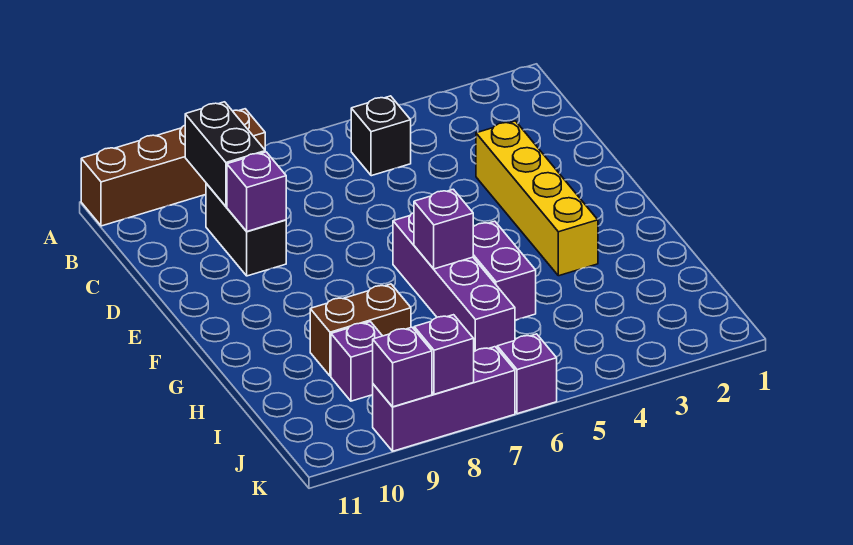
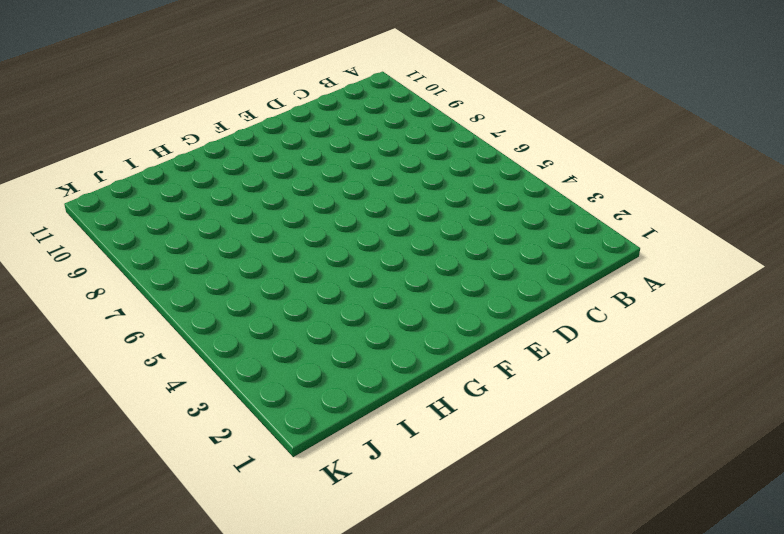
none -> brown 1x4 brick [81,109,265,226]
none -> black 1x1 brick [351,96,411,176]
none -> black 1x2 brick [206,184,286,276]

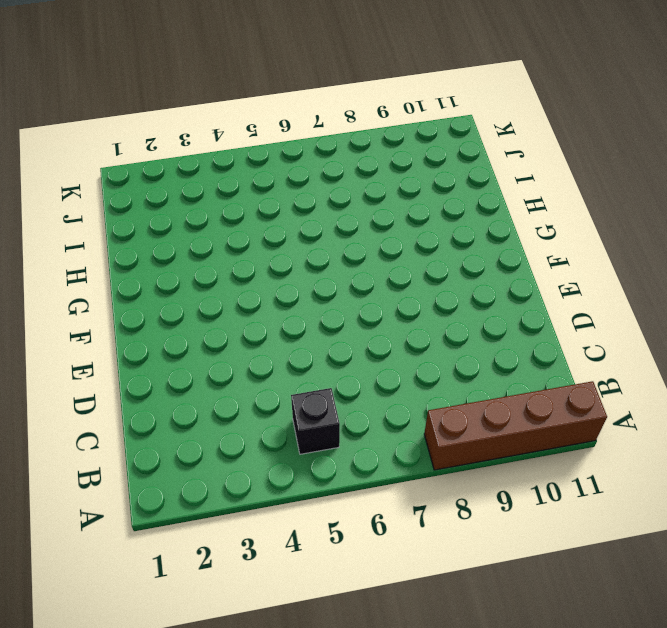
none -> black 1x2 brick [206,184,286,276]
none -> yellow 1x4 brick [476,121,598,276]
none -> purple 1x4 brick [393,213,515,352]

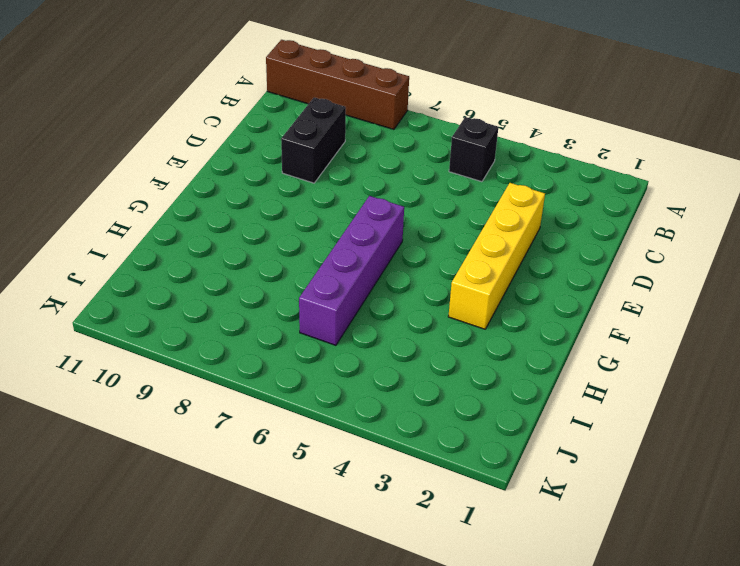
none -> purple 1x2 brick [473,221,536,320]
none -> brown 1x2 brick [310,284,411,376]
none -> purple 1x1 brick [331,322,382,401]

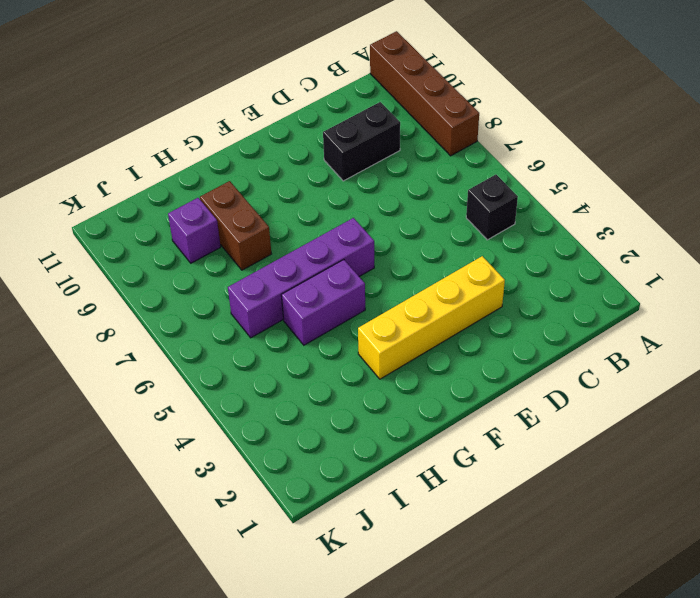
none -> purple 1x1 brick [497,334,557,414]
none -> purple 1x3 brick [373,347,515,451]
none -> black 1x2 brick [185,102,265,206]

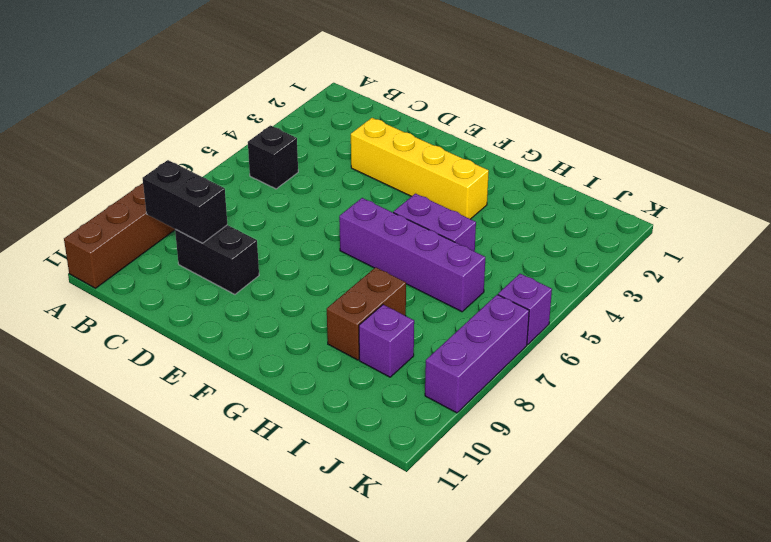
none -> purple 1x1 brick [227,152,286,231]
none -> purple 1x1 brick [414,189,473,269]
none -> purple 1x1 brick [414,315,474,394]

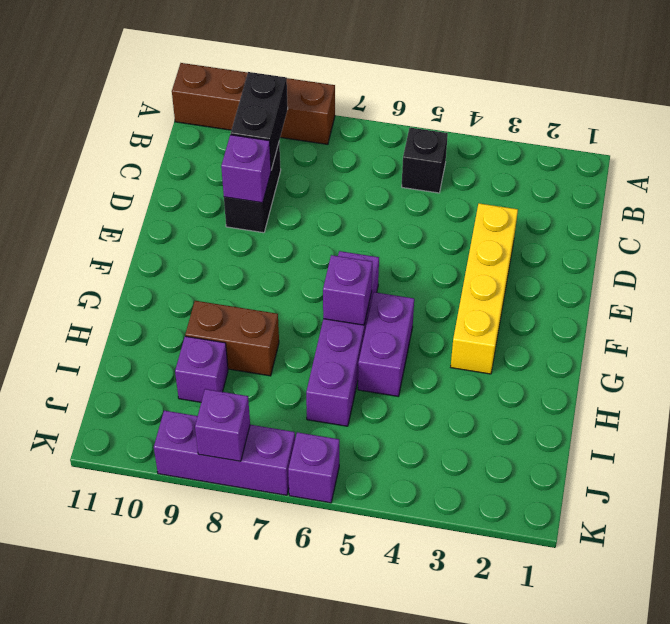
none -> purple 1x1 brick [373,327,432,407]

